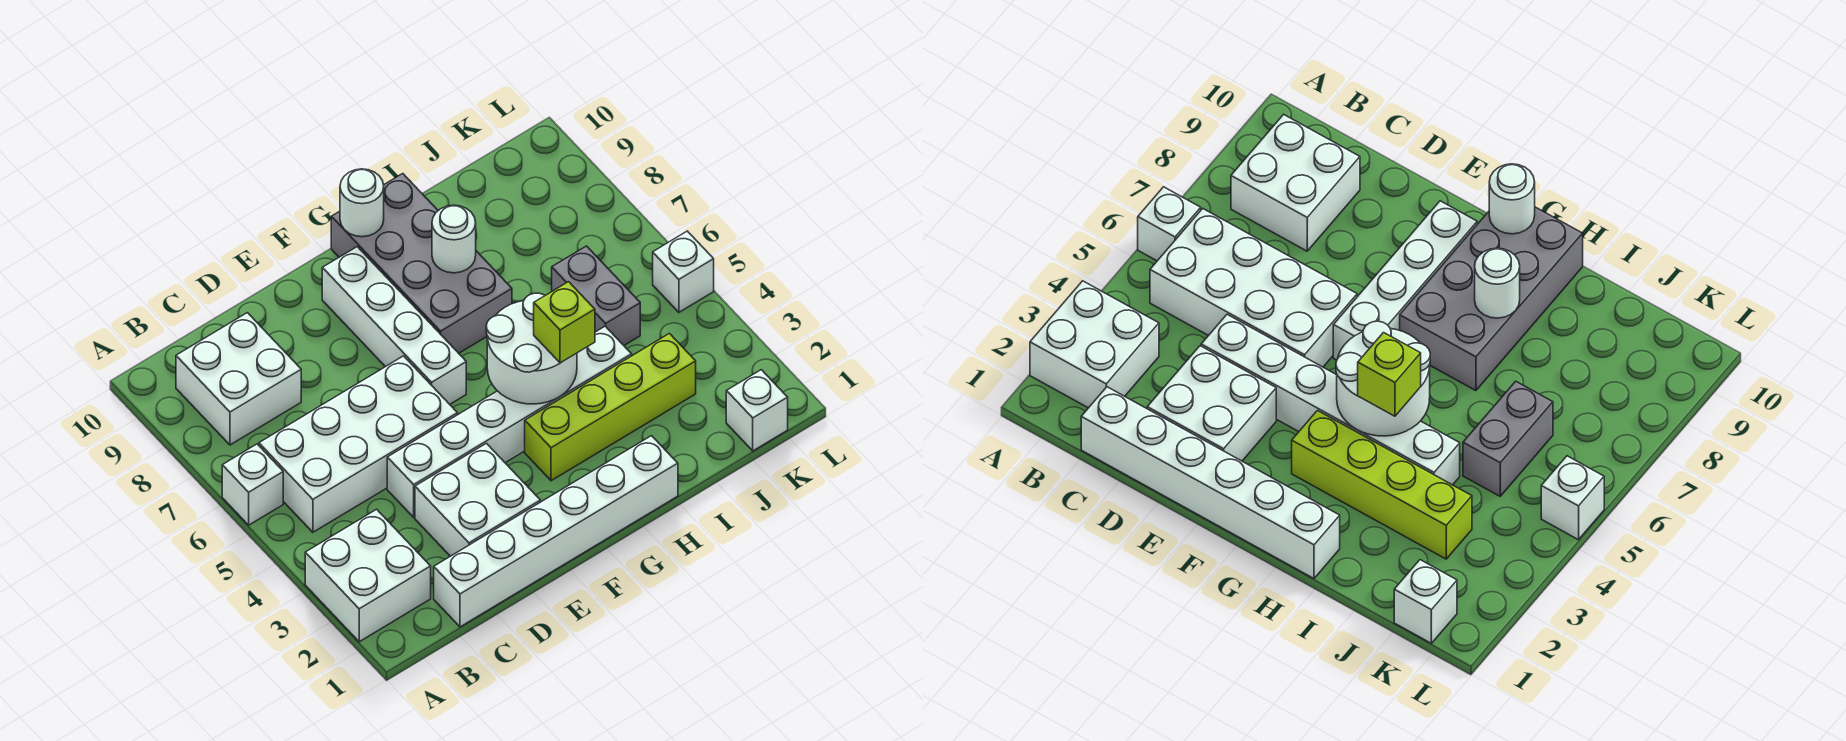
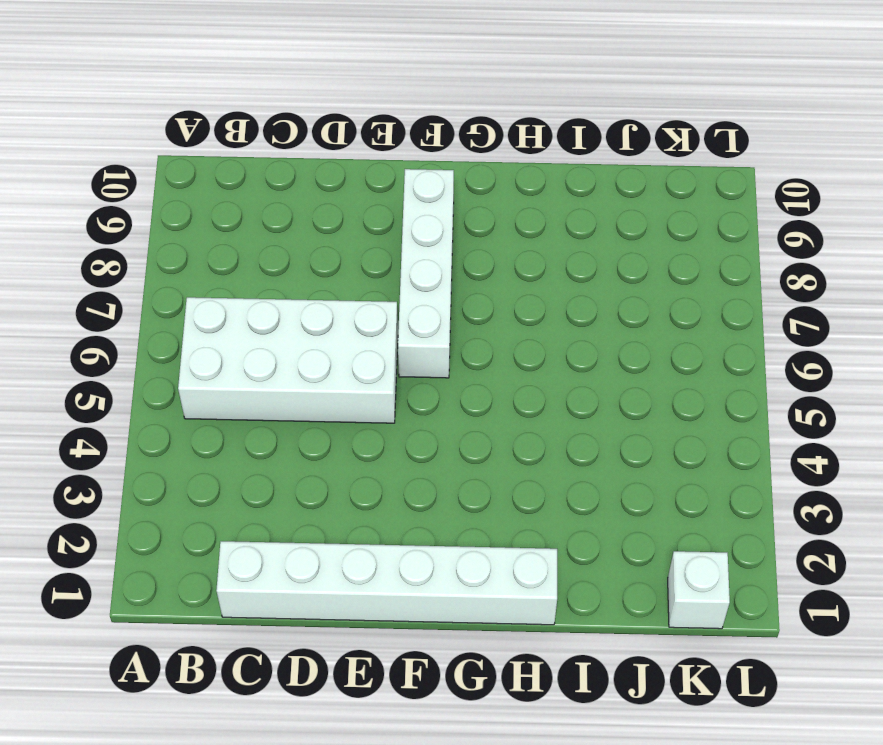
none -> white 2x2 brick [305,509,431,642]
none -> white 1x1 brick [222,444,283,525]
none -> white 2x2 brick [176,313,301,445]

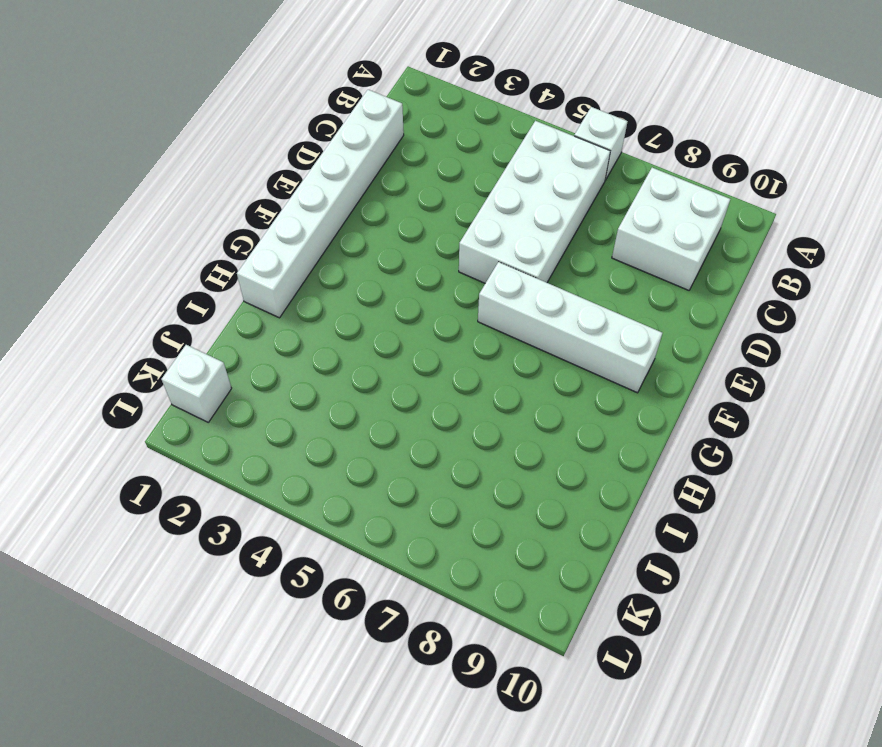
none -> white 2x2 brick [305,509,431,642]
none -> white 2x2 brick [415,443,540,556]
none -> white 1x6 brick [387,326,632,517]

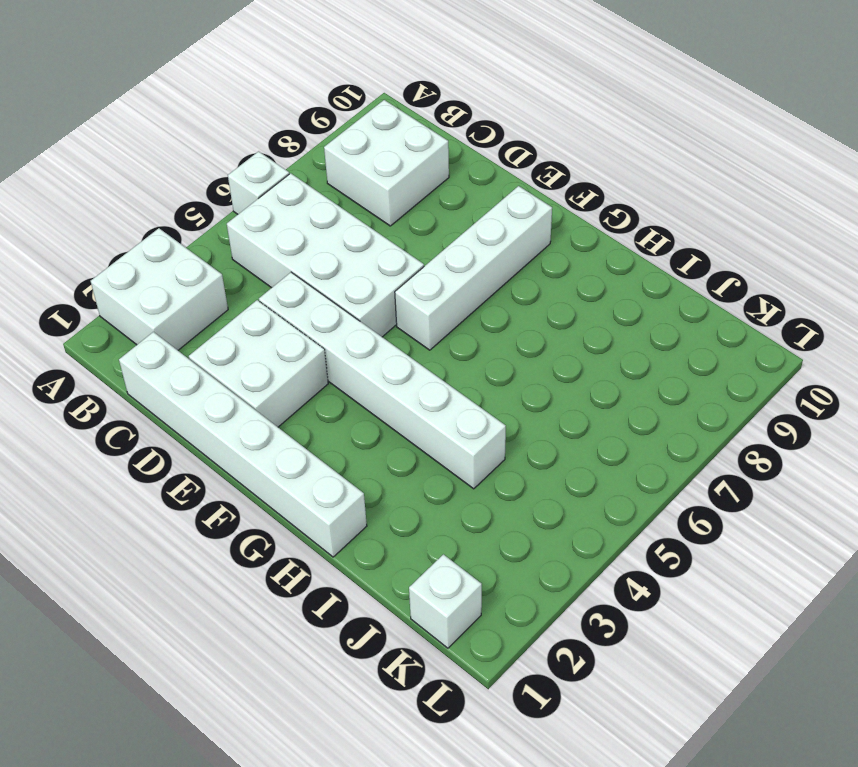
none -> lime 1x4 brick [525,333,696,481]
none -> grey 2x4 brick [331,174,512,353]
none -> grey 1x2 brick [552,246,640,345]

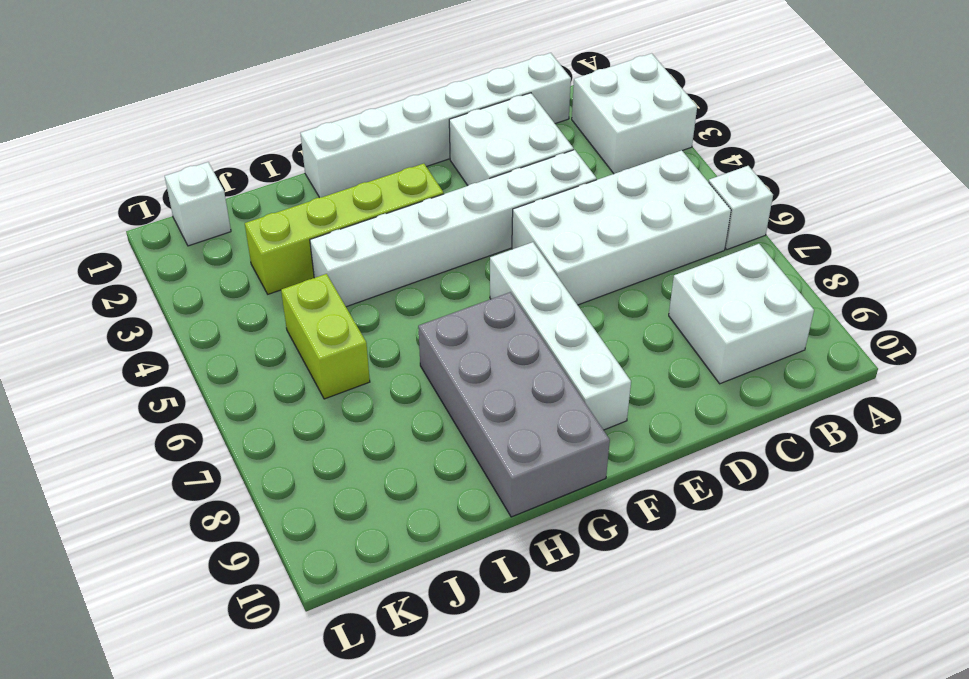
lime 1x2 brick [281,274,370,399] -> grey 1x2 brick [552,246,640,345]
none -> white 1x1 brick [653,231,714,312]
none -> white 2x2 round brick [486,293,577,404]
none -> white 1x1 round brick [340,169,384,237]

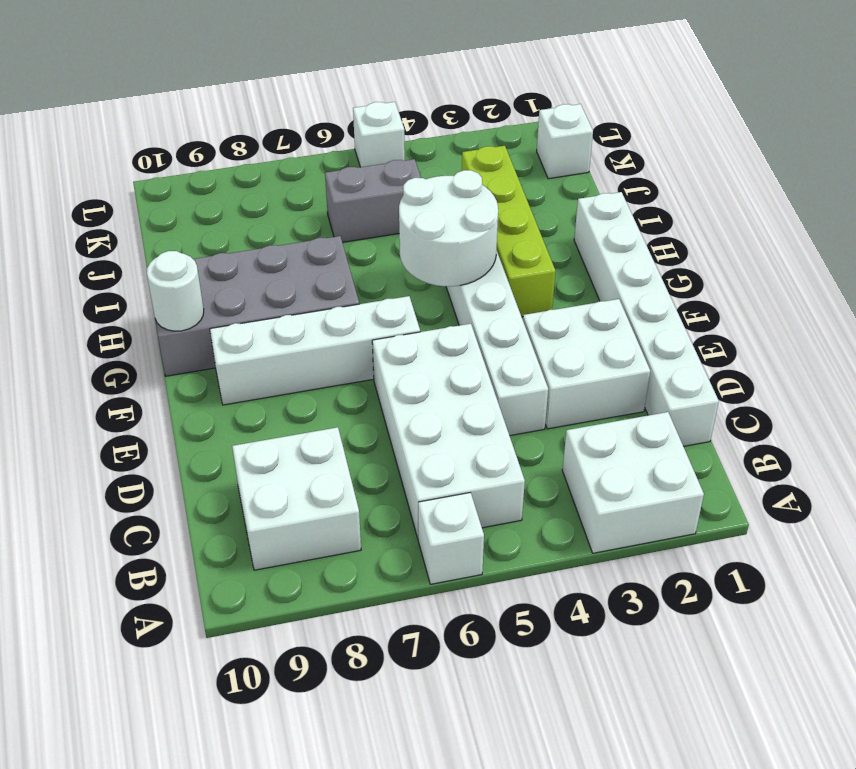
none -> white 1x1 round brick [432,205,476,273]
none -> lime 1x1 brick [534,282,595,363]

